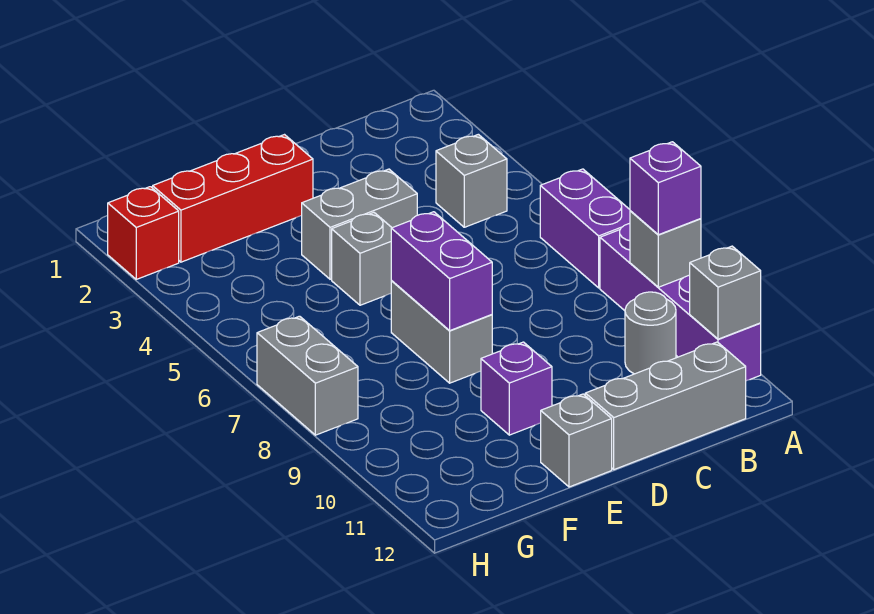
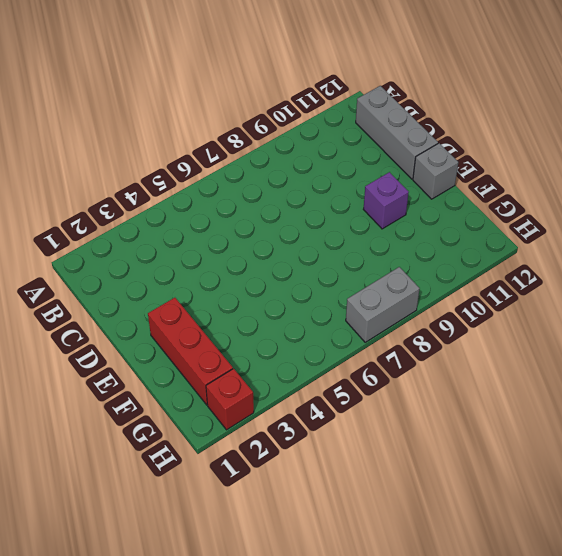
none -> purple 1x2 brick [540,169,630,288]
none -> purple 1x4 brick [600,223,761,381]
none -> grey 1x1 brick [436,134,507,227]

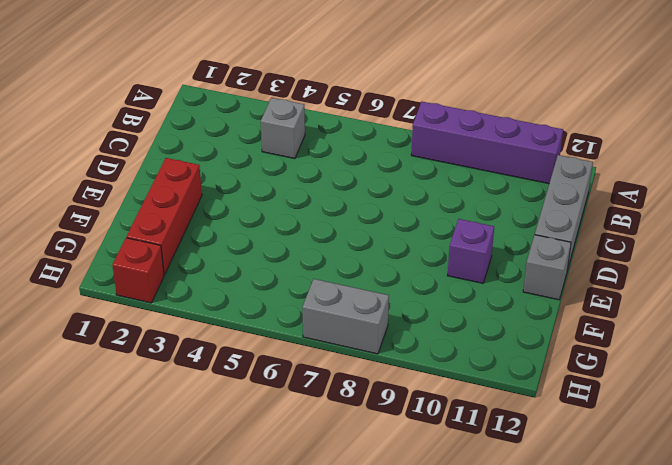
none -> purple 1x2 brick [540,169,630,288]
none -> grey 1x1 round brick [625,292,676,374]
none -> grey 1x2 brick [302,169,417,279]

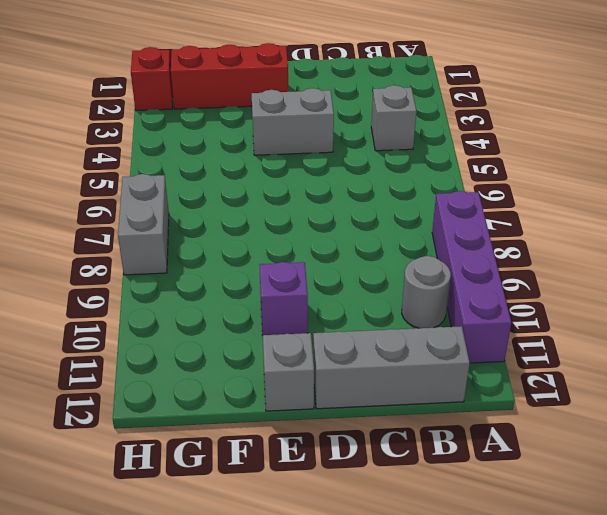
none -> purple 1x2 brick [540,169,630,288]
none -> grey 1x1 brick [332,213,392,305]
none -> grey 1x2 brick [391,281,492,383]

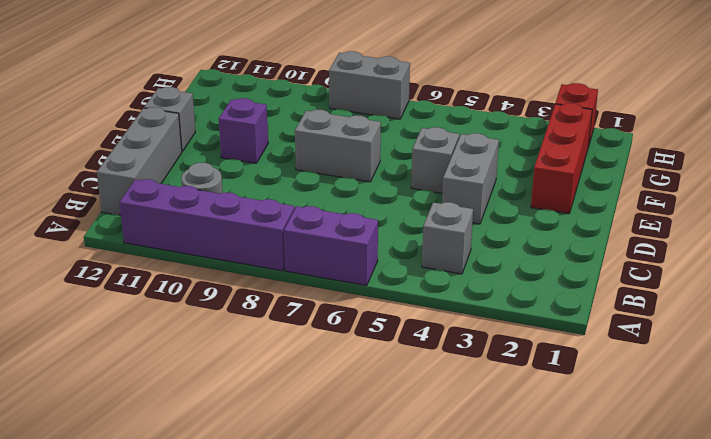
none -> grey 1x1 brick [630,211,701,287]
none -> grey 1x1 brick [690,246,761,339]
none -> purple 1x2 brick [391,212,492,330]

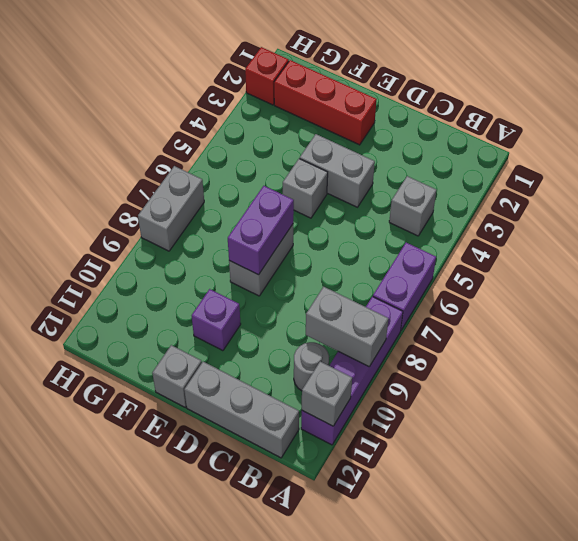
grey 1x2 brick [306,287,388,367] -> grey 1x1 brick [630,211,701,287]
none -> purple 1x1 brick [630,142,701,235]

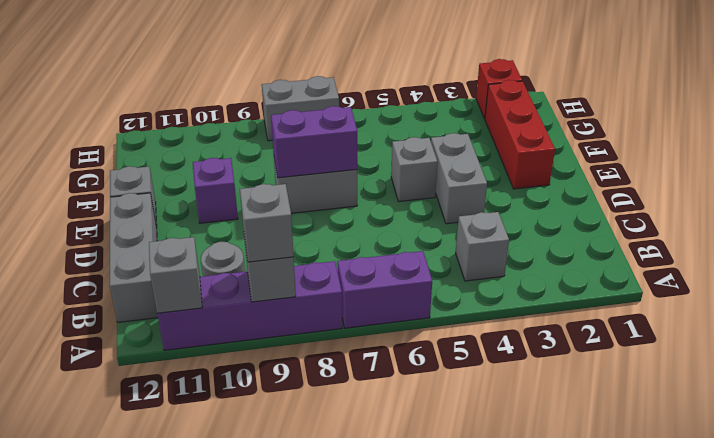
grey 1x1 brick [240,184,294,262] -> purple 1x1 brick [630,142,701,235]

